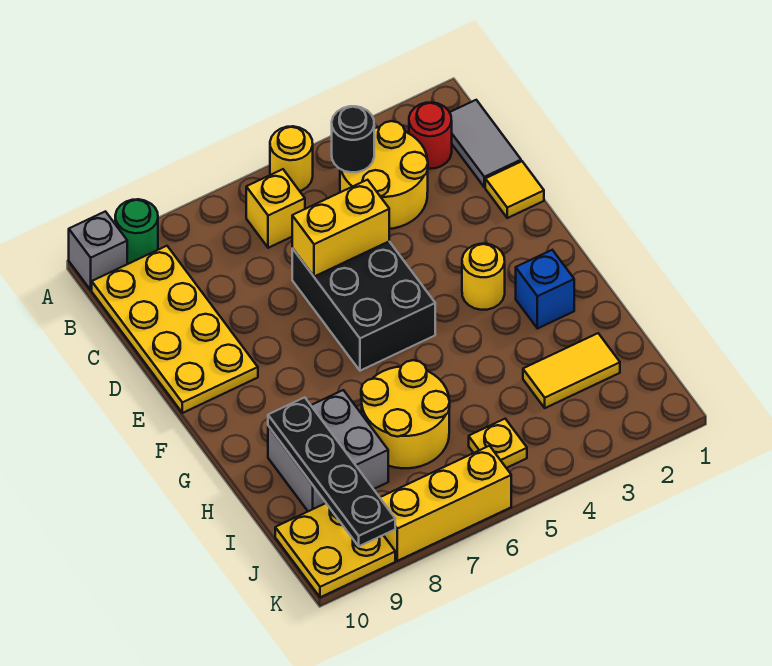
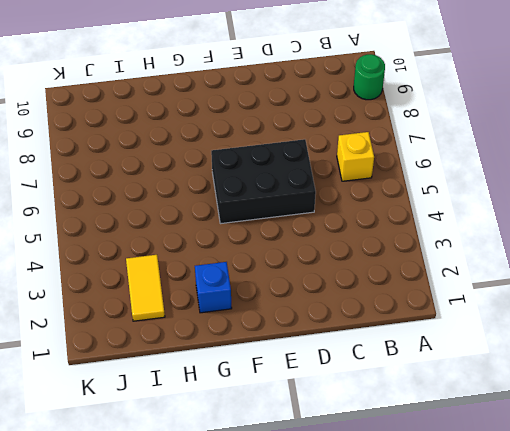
none -> yellow 1x1 round brick [270,126,313,191]
none -> grey 1x1 brick [69,211,127,290]
none -> grey 1x2 tile [450,100,521,187]

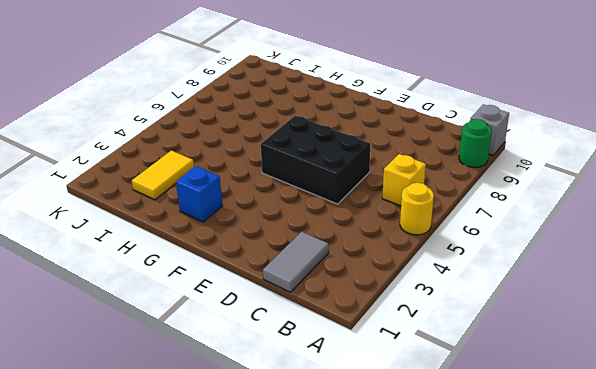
grey 1x2 tile [263,232,329,292] -> grey 1x2 tile turned to [450,100,521,187]
none -> red 1x1 round brick [409,102,452,169]
none -> yellow 2x2 round brick [340,121,428,229]
none -> yellow 2x4 plate [92,246,258,413]

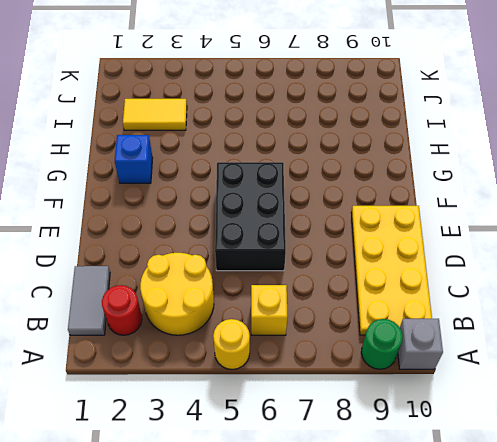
none -> yellow 1x1 tile [485,161,544,218]
none -> yellow 1x1 round brick [462,244,505,310]
none -> yellow 2x2 round brick [361,360,450,468]

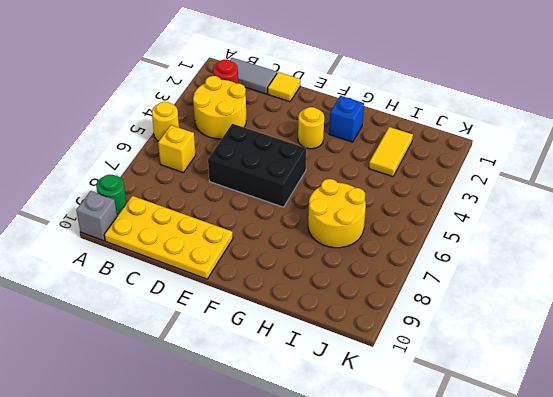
none -> grey 2x2 brick [268,390,388,511]
none -> yellow 1x1 plate [469,419,527,468]
none -> yellow 2x2 plate [275,503,395,597]

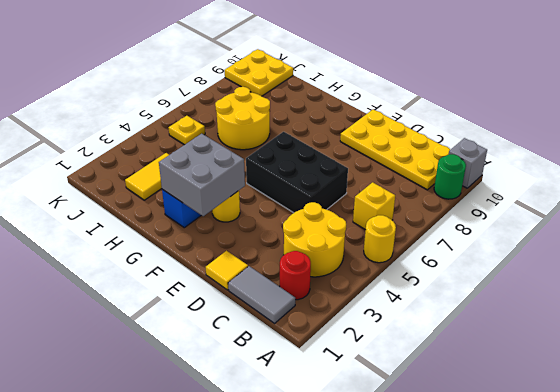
grey 2x2 brick [159,134,245,216] -> grey 2x2 brick moved to [268,390,388,511]
none -> yellow 1x3 brick [380,446,511,561]
none -> black 1x1 round brick [332,106,374,172]
none -> yellow 1x2 brick [292,180,389,277]

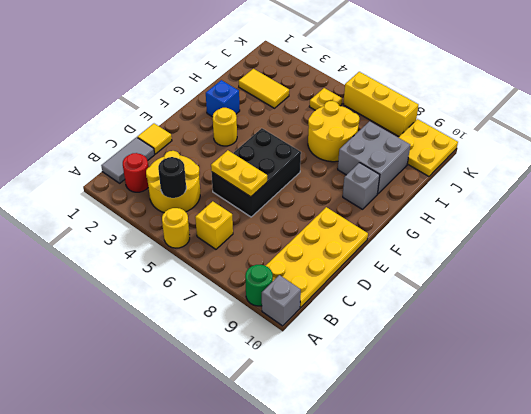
yellow 1x2 plate [211,150,267,197] -> yellow 1x2 brick [292,180,389,277]
grey 1x1 brick [343,163,380,209] -> none
none -> black 1x4 plate [268,397,395,546]

